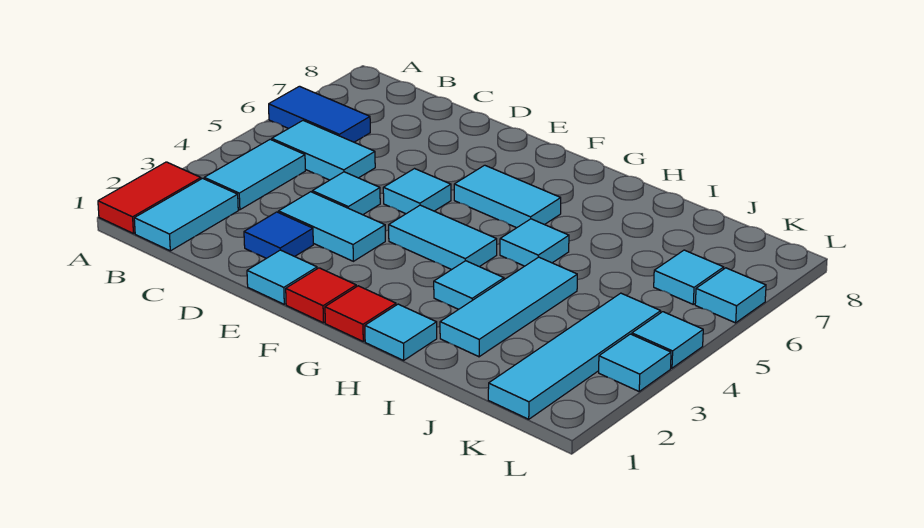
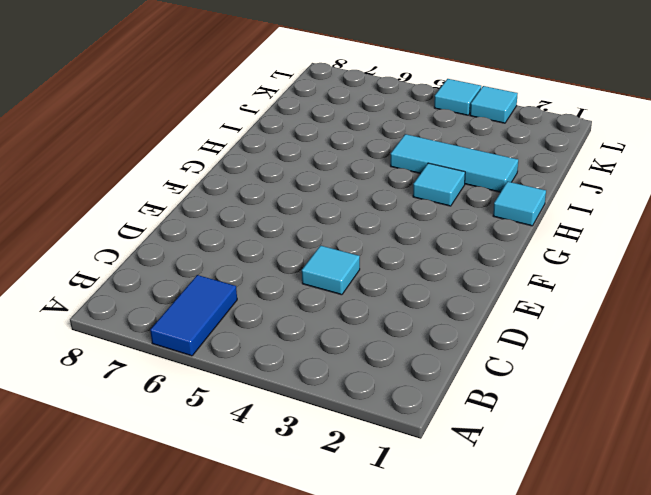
none -> red 1x2 tile [98,162,201,234]
none -> cyan 1x2 tile [134,178,238,251]
none -> cyan 1x2 tile [204,139,305,210]

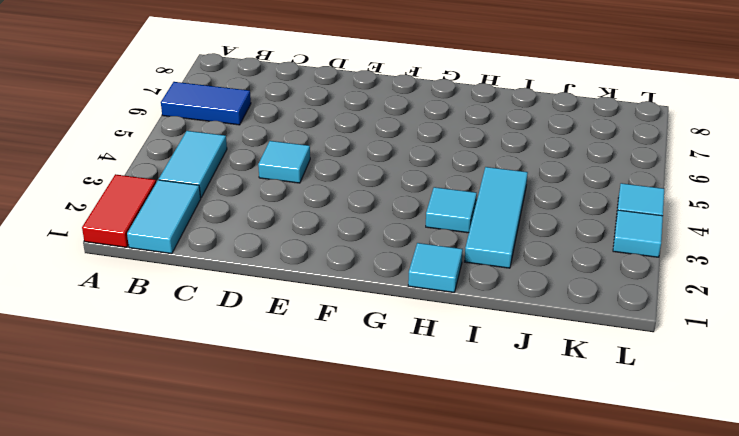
none -> cyan 1x2 tile [272,121,375,180]
none -> blue 1x1 tile [244,212,313,258]
none -> cyan 1x2 tile [278,192,385,261]

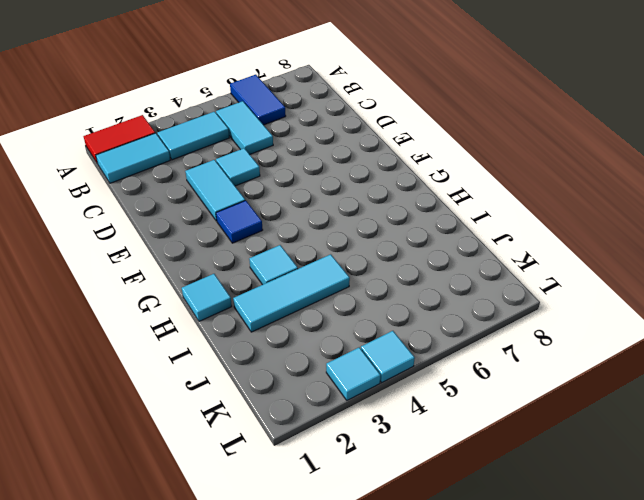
blue 1x1 tile [216,200,263,243] -> blue 1x1 tile moved to [244,212,313,258]
none -> cyan 1x1 tile [247,250,317,304]
none -> cyan 1x1 tile [383,169,451,214]
none -> red 1x1 tile [286,268,356,323]

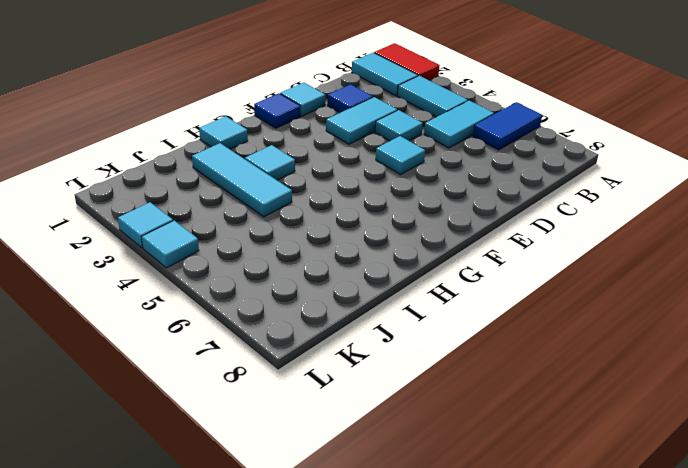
blue 1x1 tile [254,93,300,128] -> red 1x1 tile [286,268,356,323]
none -> cyan 1x2 tile [389,205,497,270]
none -> cyan 1x2 tile [454,165,561,228]
none -> red 1x1 tile [325,286,396,341]

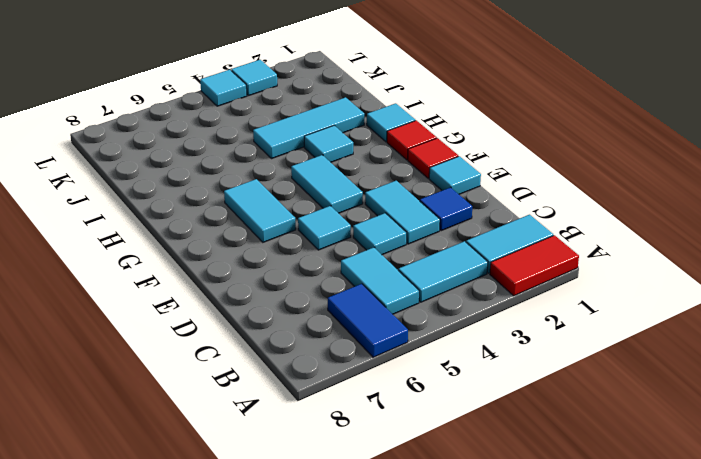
none -> cyan 1x1 tile [500,219,569,266]
none -> cyan 1x4 tile [488,293,661,419]
none -> cyan 1x1 tile [654,250,724,304]

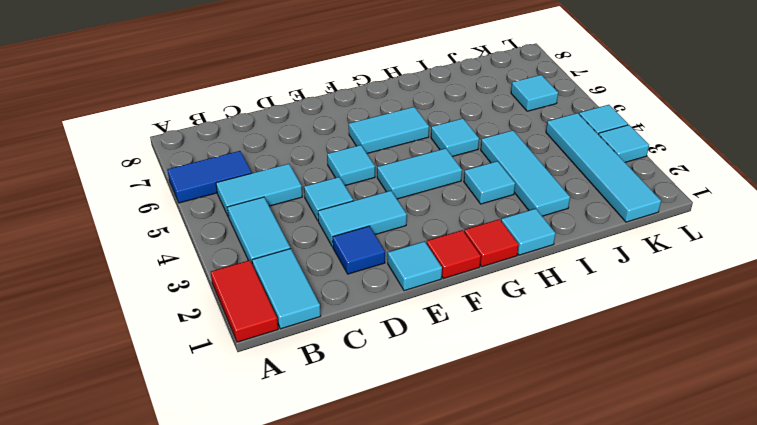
none -> cyan 1x1 tile [695,268,766,323]

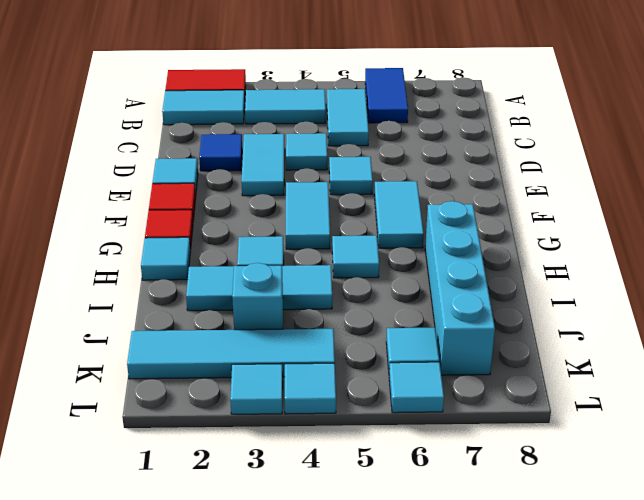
cyan 1x4 brick [425,201,495,375] -> none
cyan 1x1 brick [232,263,283,330] -> none

